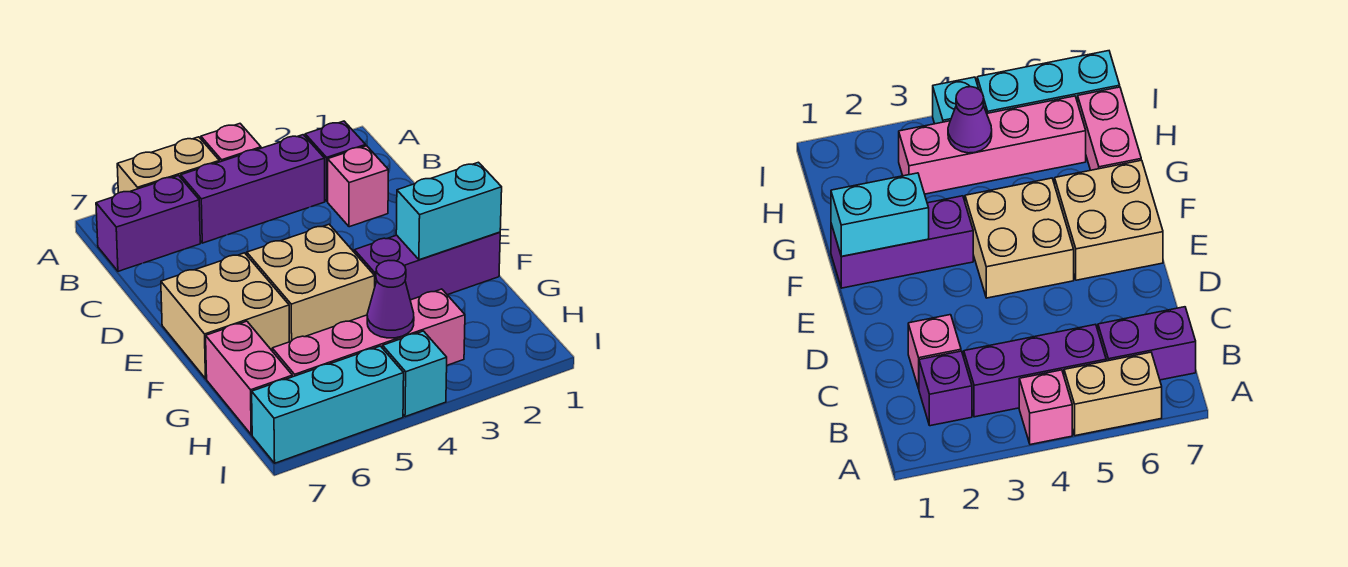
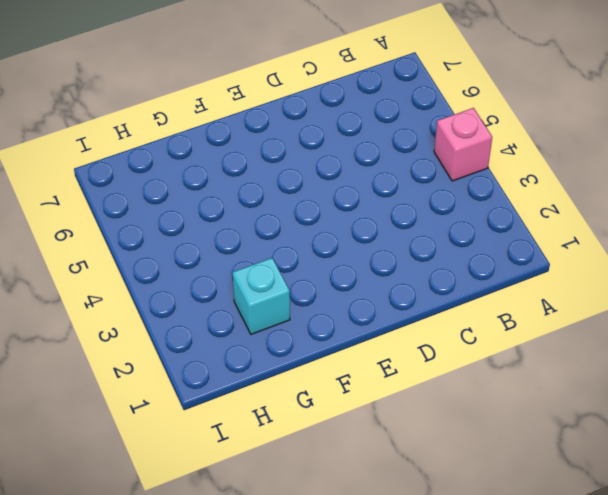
cyan 1x1 brick [233,258,290,334] -> cyan 1x1 brick moved to [383,331,447,417]
none -> tan 1x2 brick [117,137,219,193]
none -> purple 1x1 brick [305,121,366,201]
none -> purple 1x3 brick [181,135,325,243]

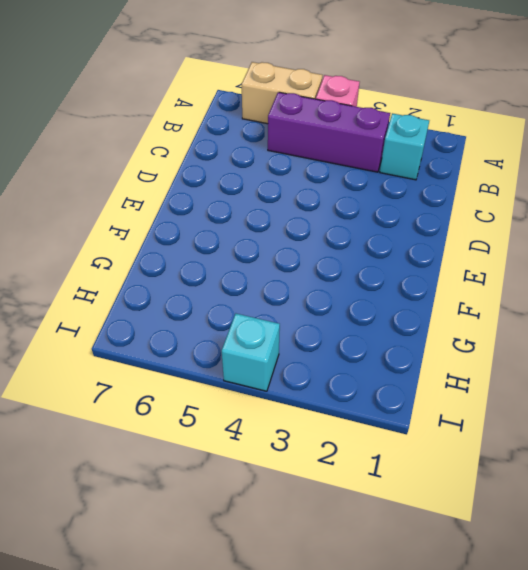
cyan 1x1 brick [380,113,429,180] -> purple 1x1 brick [305,121,366,201]
none -> purple 1x2 brick [96,176,200,271]
none -> pink 1x1 brick [328,146,388,227]
none -> tan 2x2 brick [247,224,375,342]

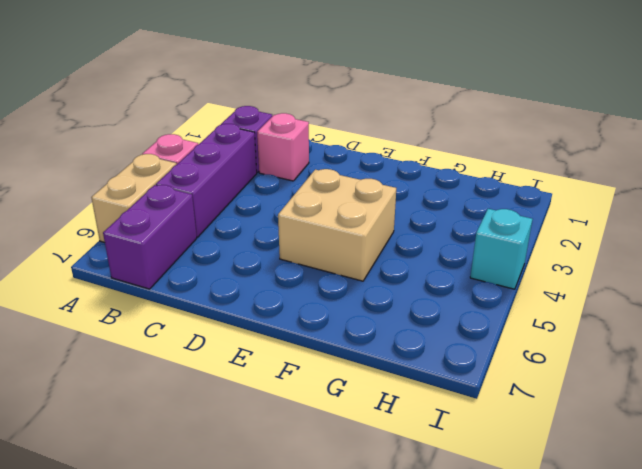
none -> tan 2x2 brick [161,253,290,379]
none -> purple 1x3 brick [354,232,500,300]
none -> pink 1x2 brick [206,321,292,435]

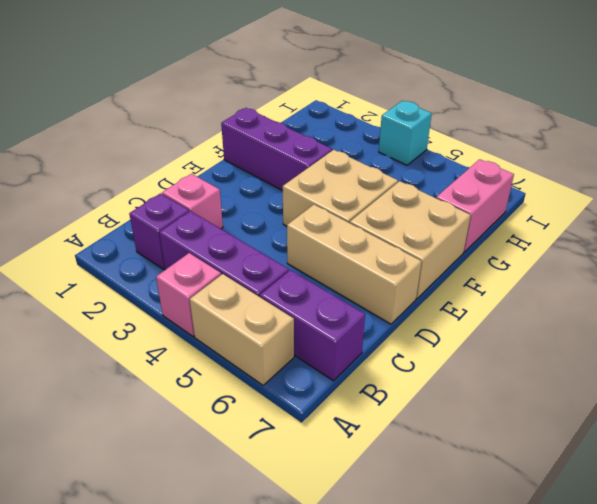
tan 1x3 brick [287,205,421,324] -> none
none -> pink 1x4 brick [272,289,465,377]
none -> cyan 1x3 brick [252,346,404,463]
none -> cyan 1x2 brick [396,162,502,260]

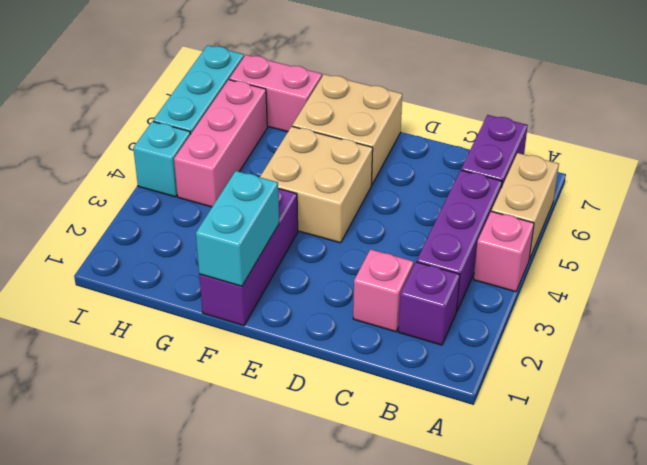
pink 1x3 brick [174,80,267,207] -> pink 1x4 brick [272,289,465,377]
none -> purple 1x1 cone [367,261,414,338]

